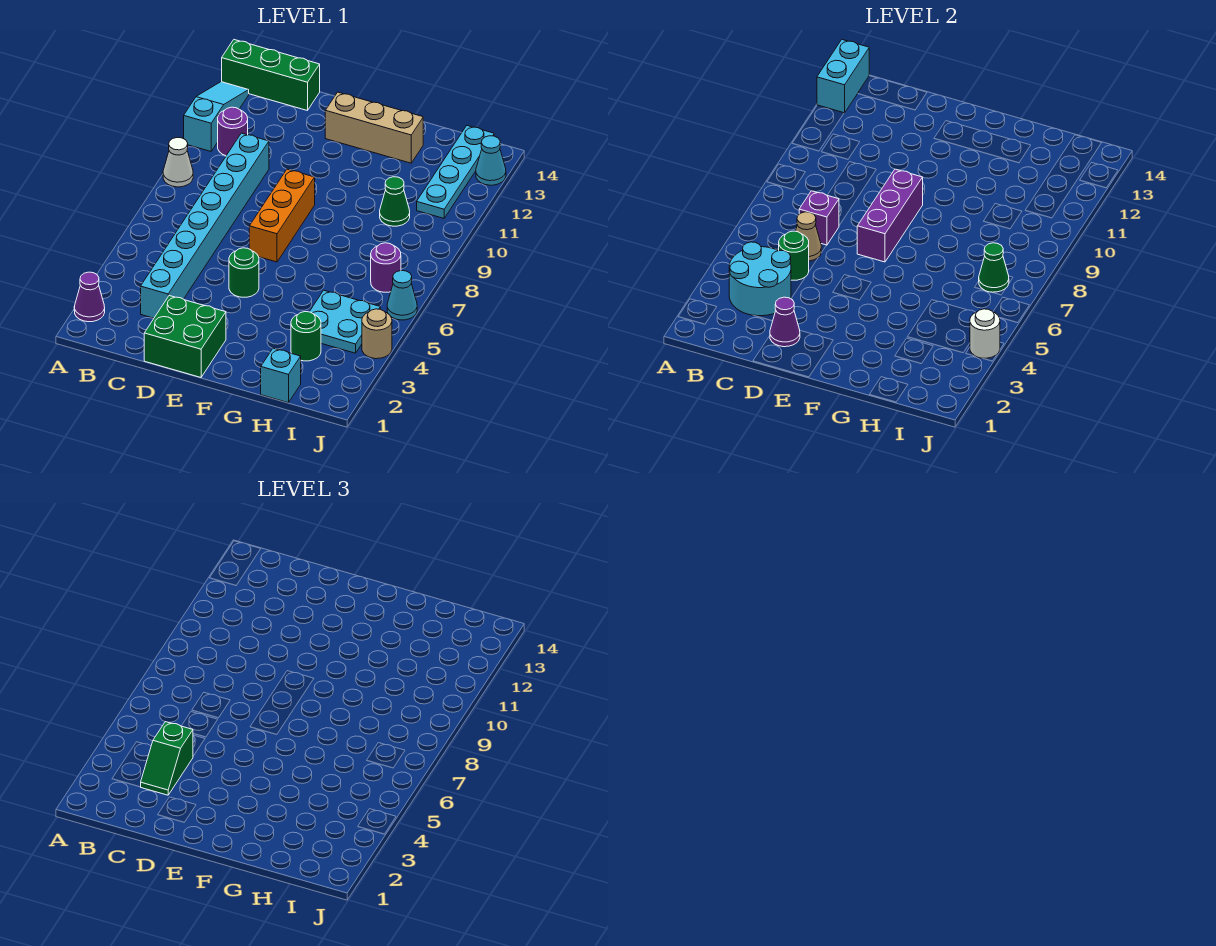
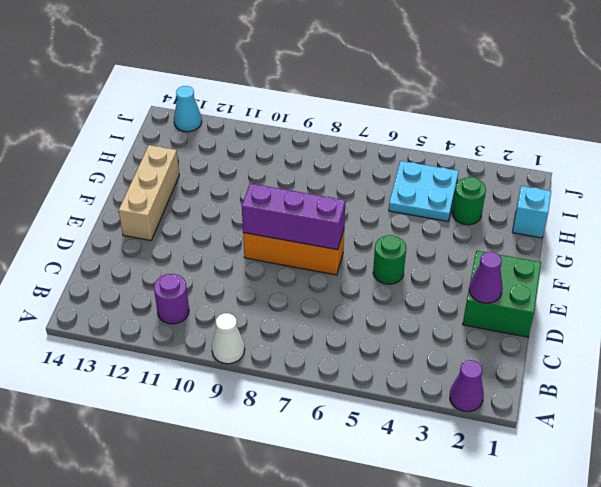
none -> cyan 1x3 slope [184,82,249,151]
none -> green 1x3 brick [222,40,320,111]
none -> cyan 1x8 brick [141,133,269,318]

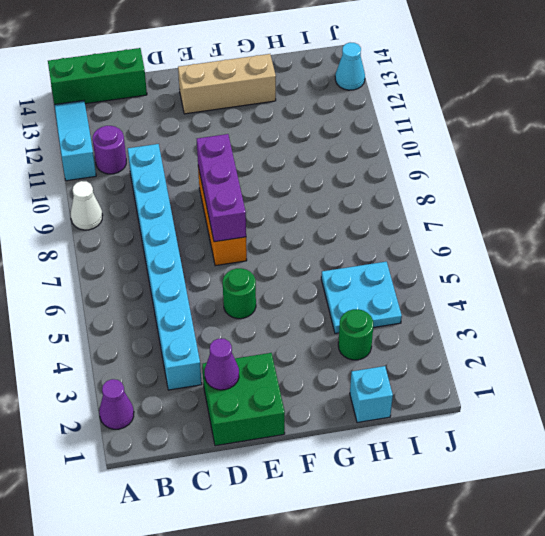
none -> green 1x1 cone [380,177,410,226]
none -> purple 1x1 round brick [371,243,401,292]
none -> cyan 1x4 plate [417,126,494,218]

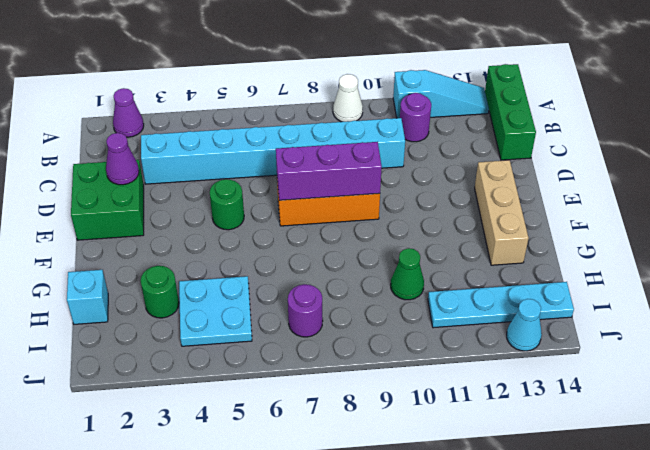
none -> tan 1x1 round brick [362,309,392,359]
none -> cyan 1x1 cone [387,271,417,320]
none -> cyan 1x2 brick [817,40,869,113]

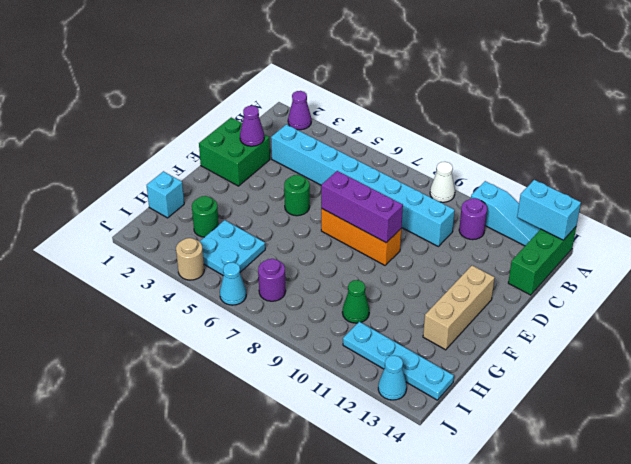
none -> cyan 2x2 round brick [729,242,791,316]
none -> green 1x1 round brick [779,231,809,280]
none -> tan 1x1 cone [796,212,821,261]

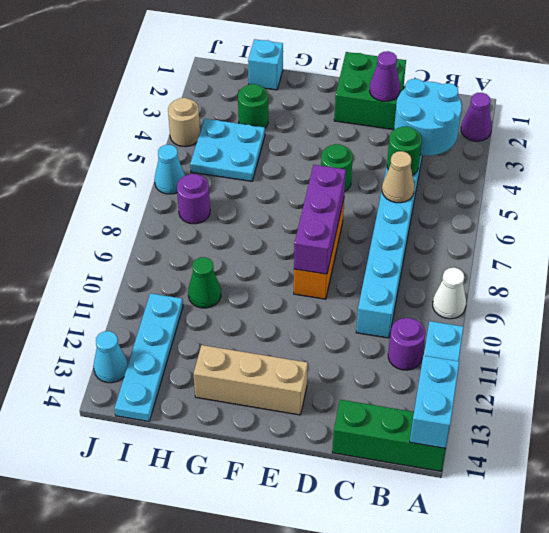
none -> purple 1x1 brick [799,191,839,245]
none -> green 1x1 cone [979,243,1009,292]
none -> white 1x1 round brick [970,309,1000,359]

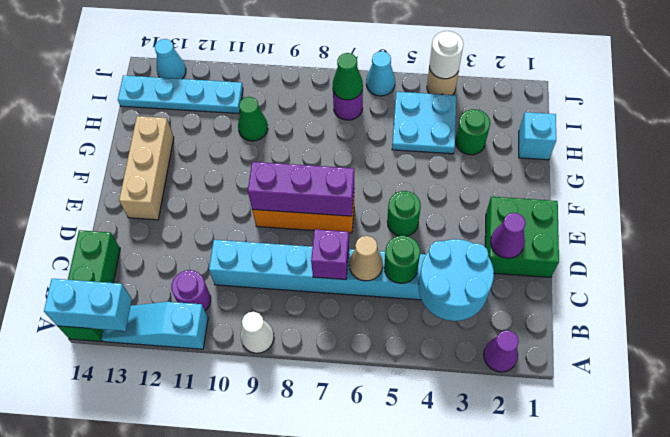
none -> green 1x2 slope [141,722,193,795]

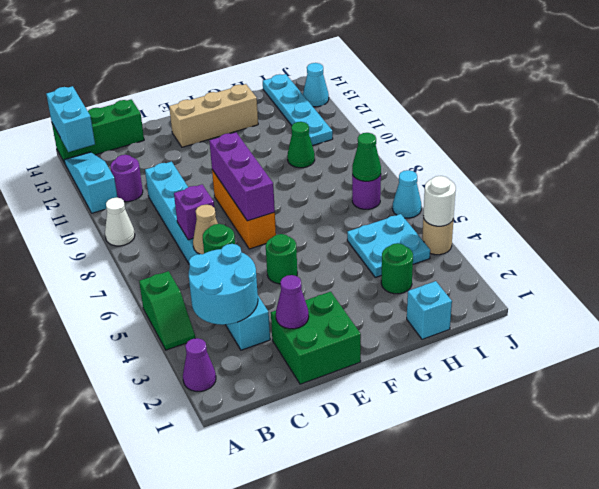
green 1x2 slope [139,271,195,350] -> green 1x2 slope moved to [141,722,193,795]

